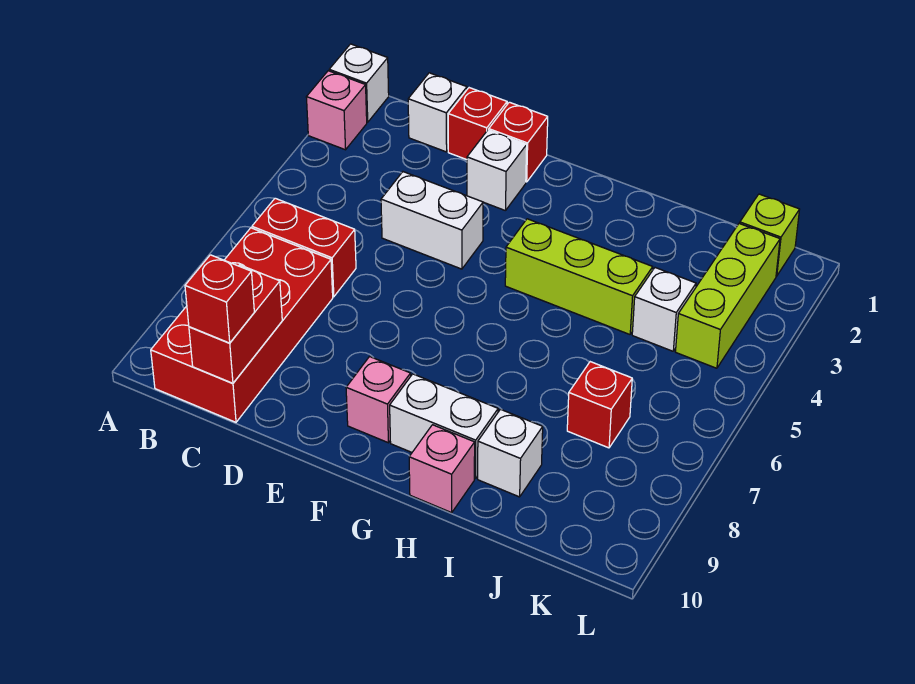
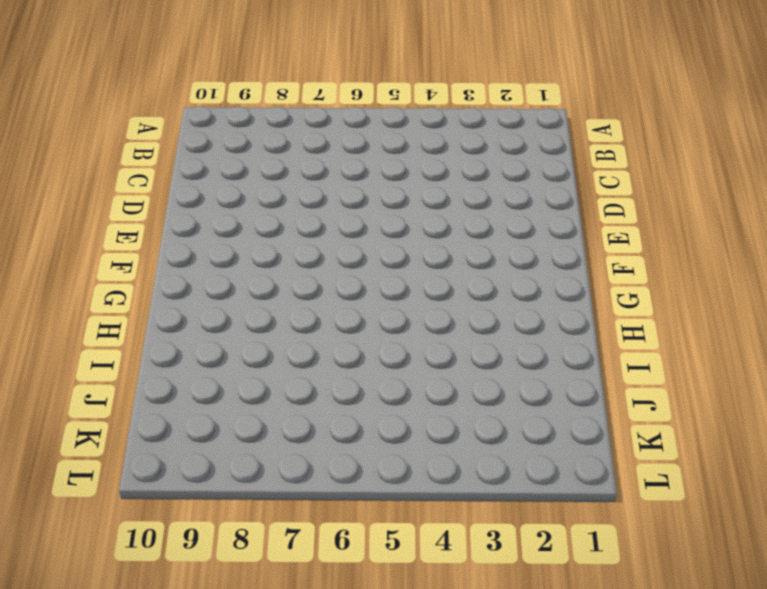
none -> white 1x1 brick [329,44,389,122]
none -> pink 1x1 brick [306,71,367,150]
none -> red 1x2 brick [252,198,356,297]

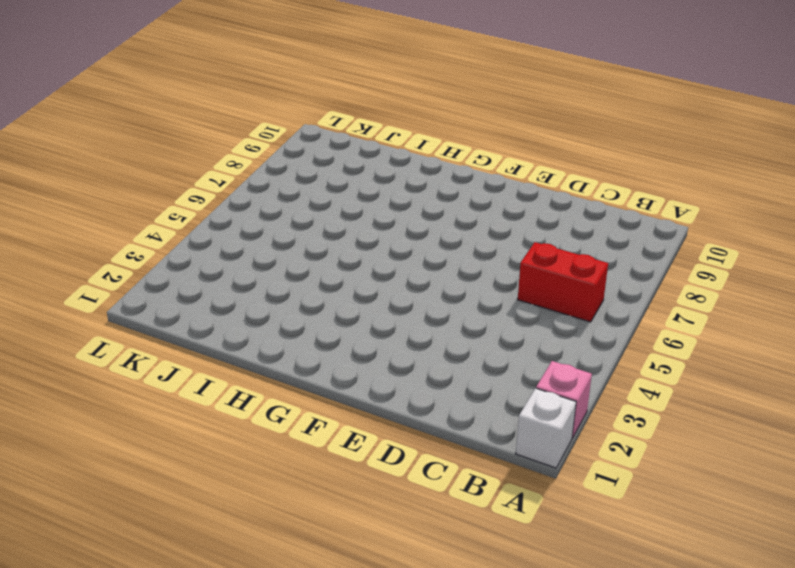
none -> red 2x4 brick [151,228,333,422]
none -> white 1x1 brick [408,73,467,152]
none -> red 1x1 brick [448,88,507,160]

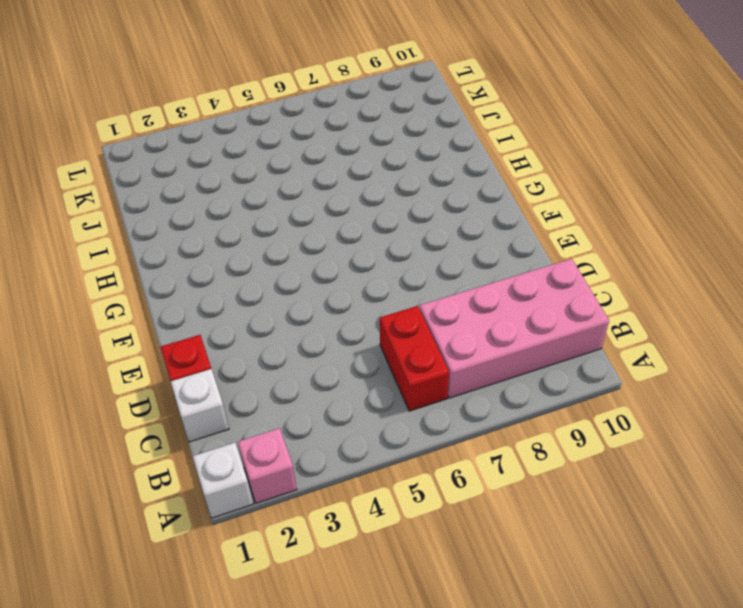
pink 2x4 brick [420,259,609,398] -> red 2x4 brick [151,228,333,422]
none -> white 1x2 brick [381,172,483,269]
none -> red 1x1 brick [489,102,548,182]
none -> white 1x1 brick [467,130,527,211]

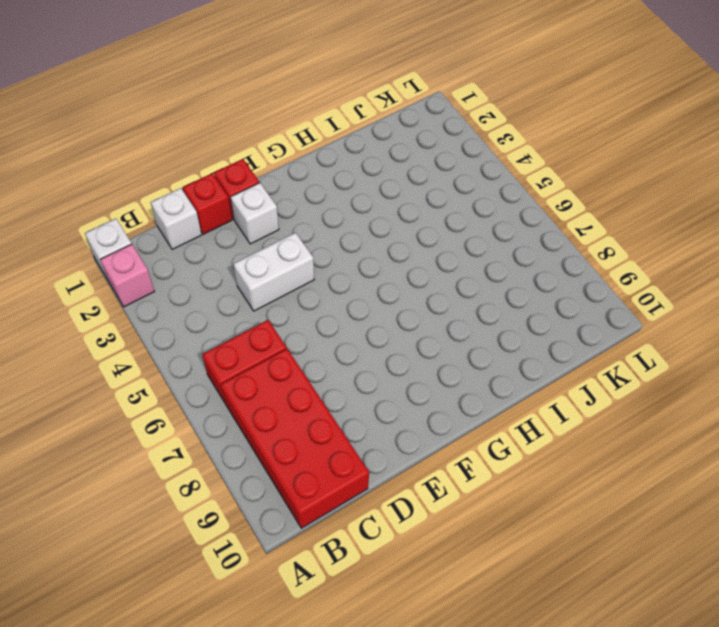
none -> pink 1x1 brick [346,357,411,443]
none -> lime 1x3 brick [505,219,653,334]
none -> white 1x2 brick [390,374,498,478]

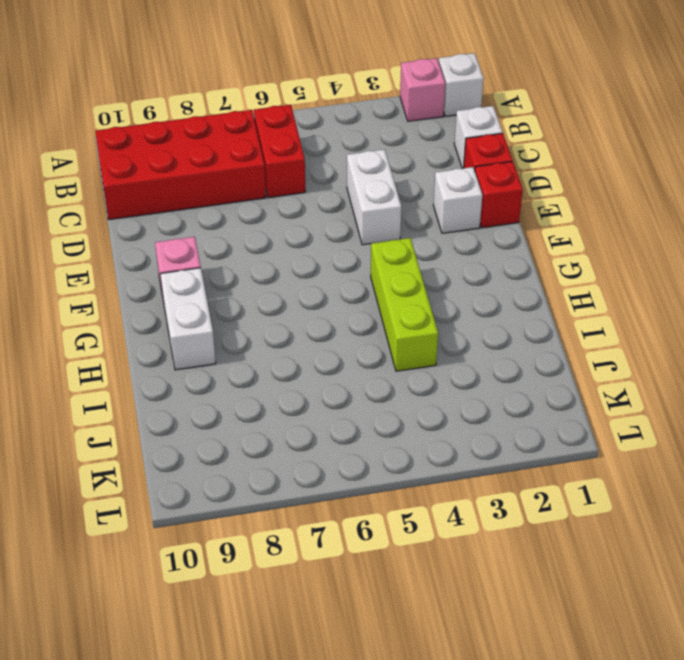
none -> pink 1x1 brick [409,425,475,513]
none -> white 1x1 brick [478,409,543,497]
none -> white 1x1 brick [632,268,696,351]

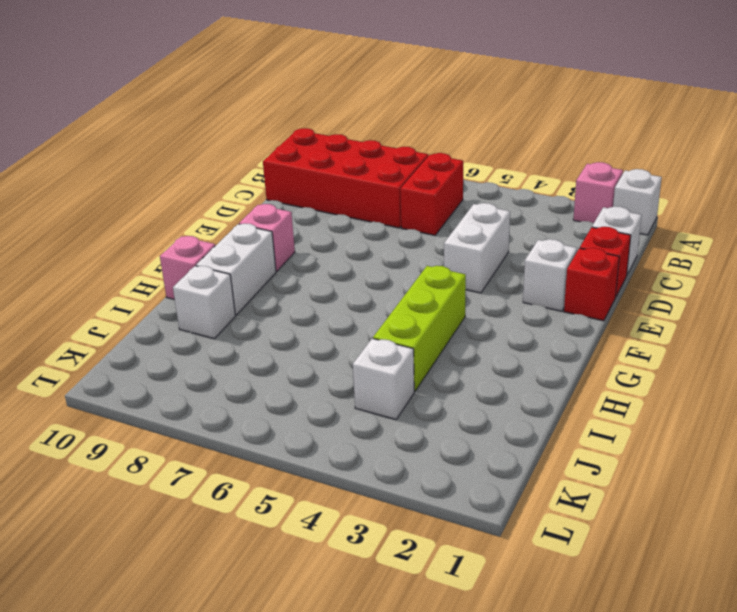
none -> red 1x1 brick [567,362,632,448]
none -> lime 1x1 brick [740,194,800,276]
none -> lime 1x3 brick [676,223,780,368]

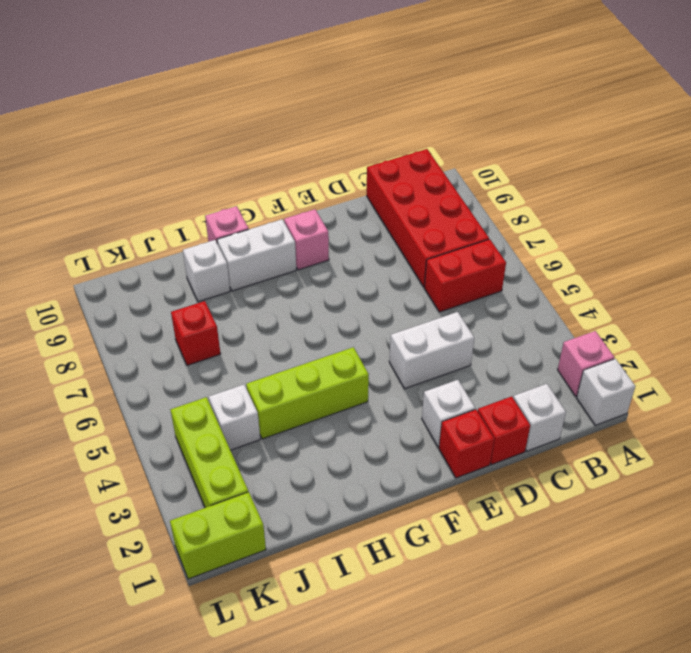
lime 1x2 brick [170,492,266,579] -> lime 1x1 brick [740,194,800,276]
none -> red 1x2 brick [189,265,282,383]
none -> red 1x1 brick [185,255,254,343]

